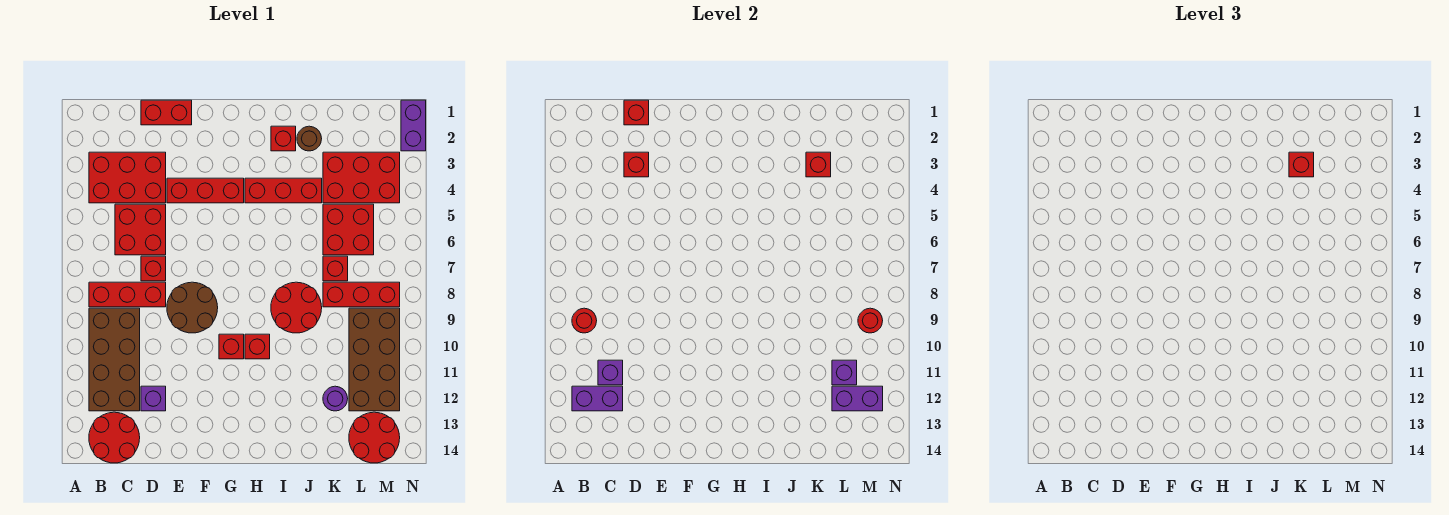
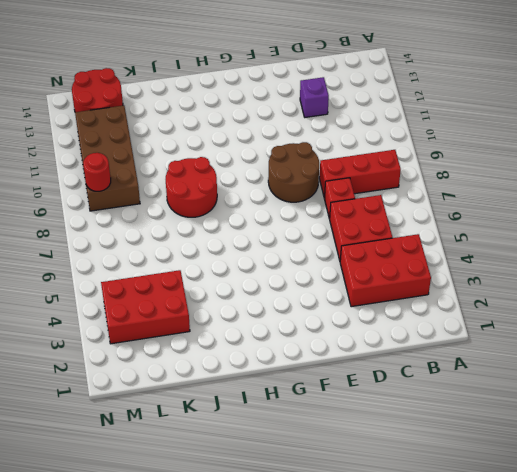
none -> brown 2x4 brick [89,308,140,411]
none -> red 2x2 round brick [89,412,140,463]
none -> red 1x2 brick [141,100,192,125]
none -> red 1x3 brick [167,178,244,203]

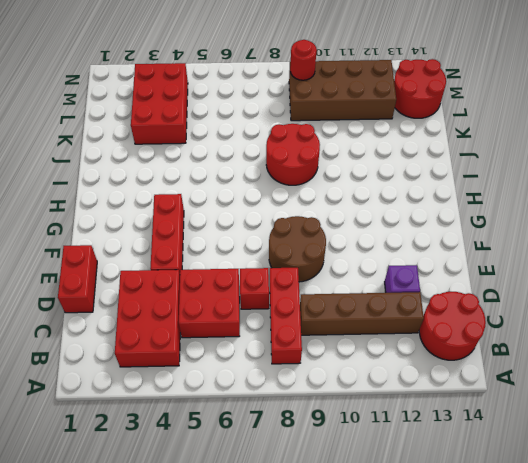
brown 1x4 brick [300,292,424,335] -> brown 2x4 brick [89,308,140,411]
none -> red 1x1 brick [219,334,244,359]
none -> red 1x3 brick [245,178,322,203]
none -> red 1x1 brick [245,334,270,359]
none -> red 1x1 brick [271,126,296,151]

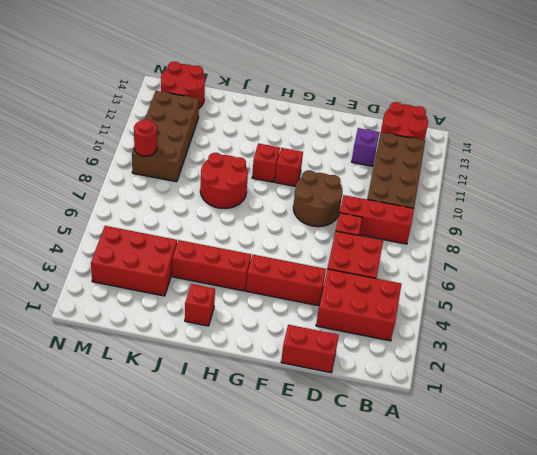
none -> brown 1x1 round brick [297,126,322,151]
none -> red 2x2 brick [323,204,374,255]
none -> red 1x1 brick [323,256,348,281]
none -> red 1x3 brick [323,282,400,307]

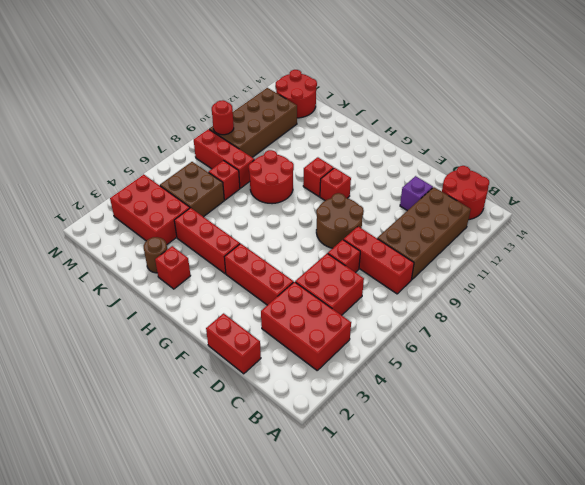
brown 2x2 brick [160,162,224,217] -> red 2x2 brick [323,204,374,255]
none -> purple 1x1 round brick [323,386,348,411]
none -> purple 1x2 brick [401,100,426,151]
none -> red 1x1 round brick [572,308,597,333]
none -> purple 1x2 brick [572,386,623,411]

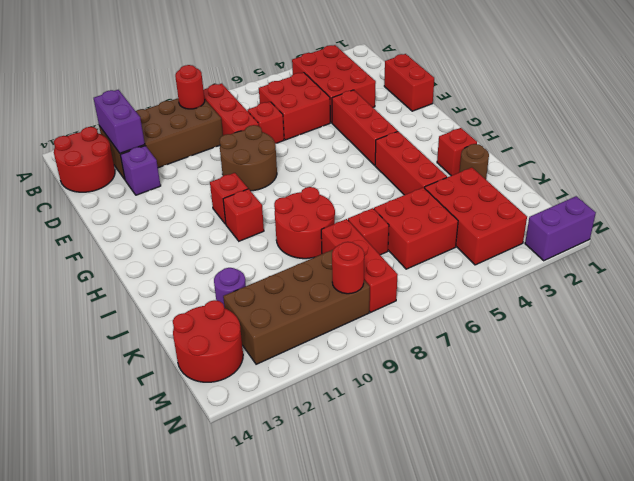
none -> purple 1x1 brick [598,360,623,385]
none -> red 1x1 brick [624,100,649,125]
none -> red 1x1 brick [624,152,649,177]
none -> red 1x1 brick [806,152,831,177]

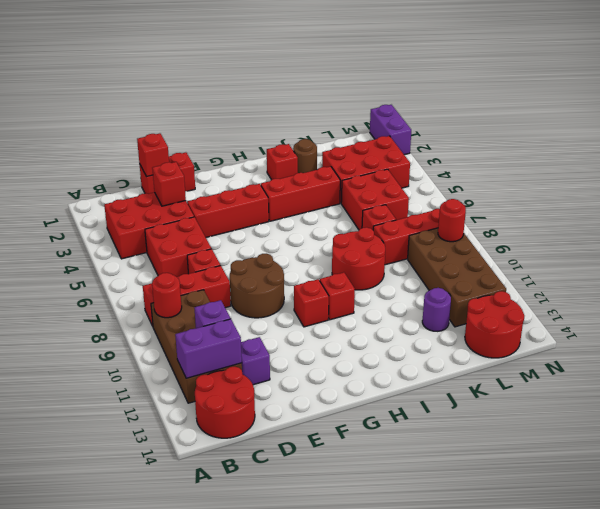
none -> red 1x1 brick [806,152,831,177]
none -> purple 1x1 brick [832,360,857,385]
none -> purple 1x2 brick [832,386,883,411]
none -> red 1x1 brick [1289,152,1314,177]

